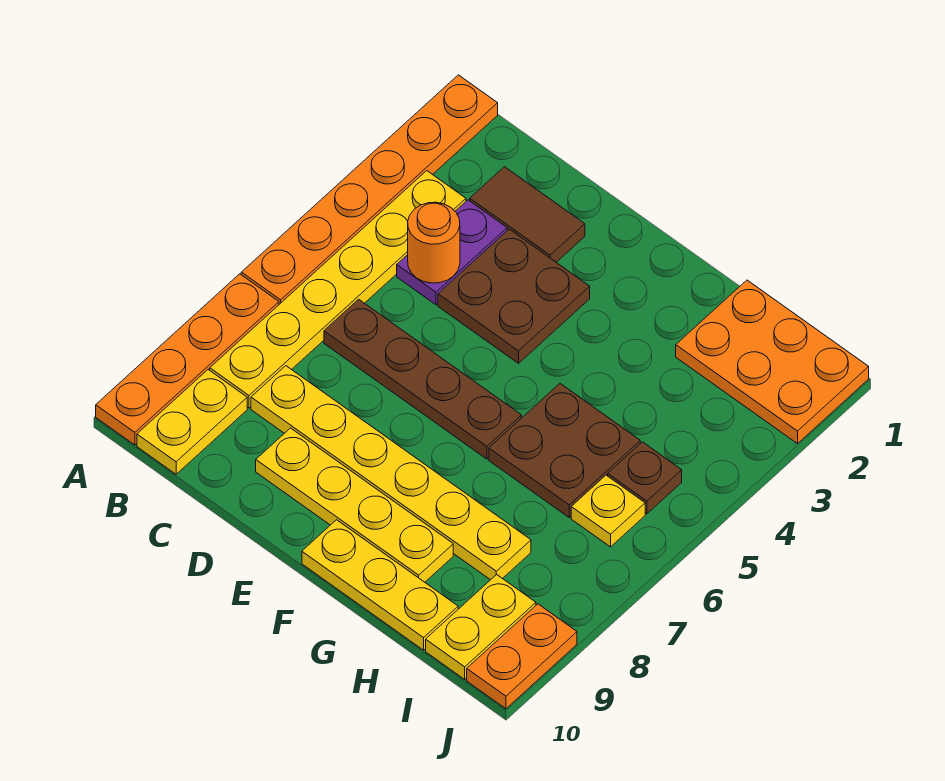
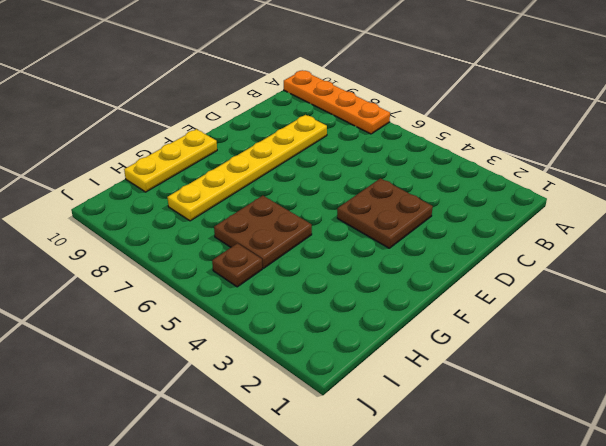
none -> orange 1x6 plate [241,75,498,304]
none -> yellow 1x6 plate [210,171,466,408]
none -> yellow 1x2 plate [137,370,247,474]

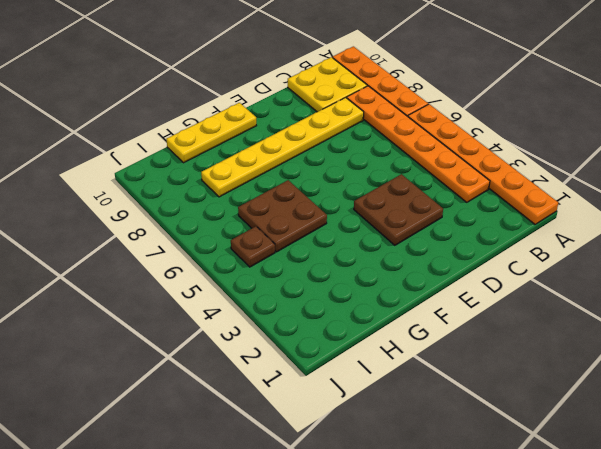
orange 1x6 plate [347,86,490,202] -> yellow 1x6 plate [210,171,466,408]
yellow 2x2 plate [288,57,367,112] -> yellow 1x2 plate [137,370,247,474]
none -> brown 1x2 tile [470,167,585,262]
none -> purple 1x2 plate [397,200,507,305]
none -> brown 1x4 plate [324,299,522,459]

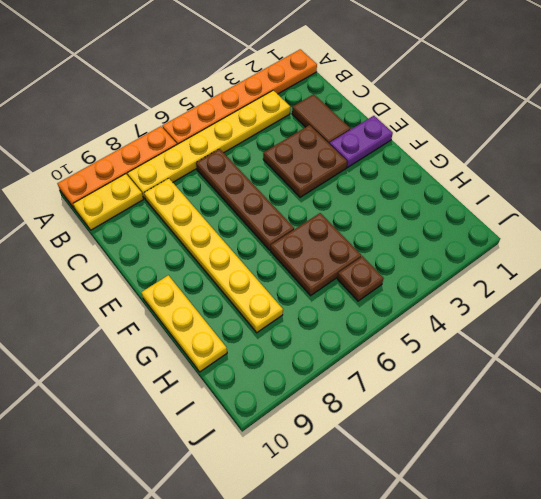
purple 1x2 plate [330,116,393,168] -> purple 1x2 plate moved to [397,200,507,305]
none -> yellow 1x4 plate [256,428,453,582]
none -> orange 2x3 plate [676,280,869,444]
none -> yellow 1x1 plate [571,475,645,547]

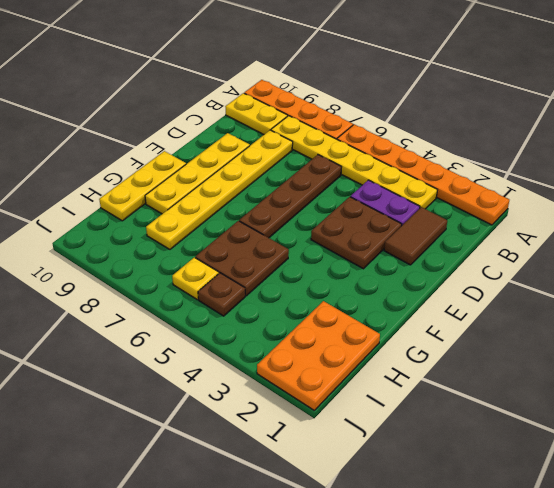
none -> yellow 1x2 plate [426,575,536,679]
none -> orange 1x2 plate [467,604,577,709]
none -> orange 1x1 round brick [408,202,460,283]

